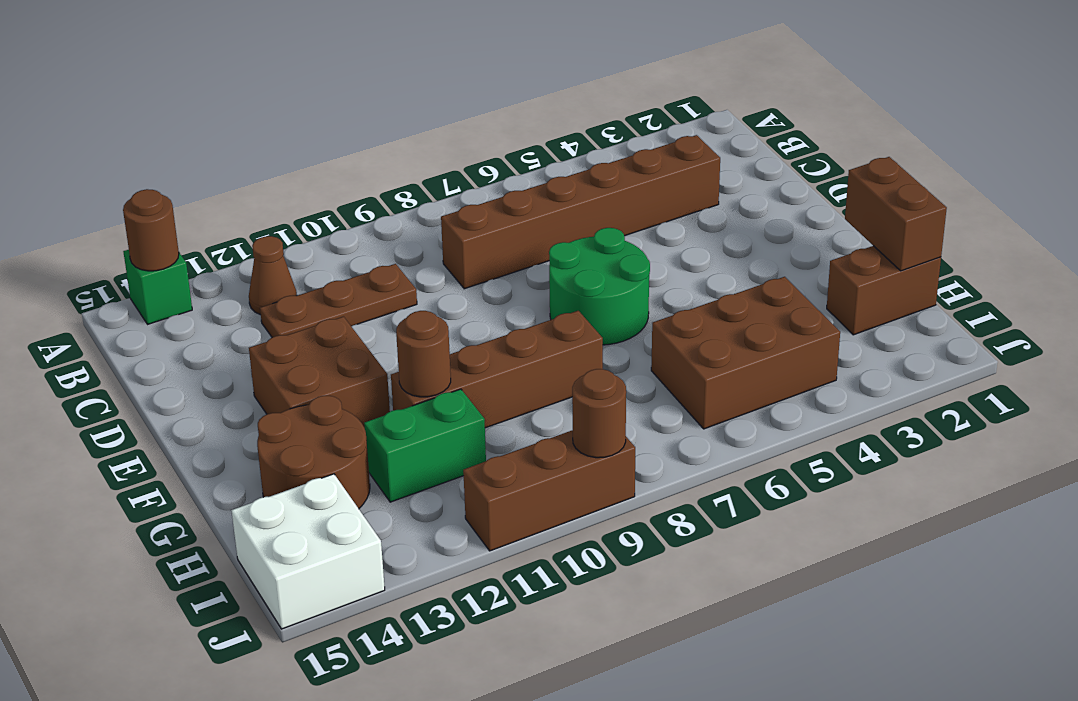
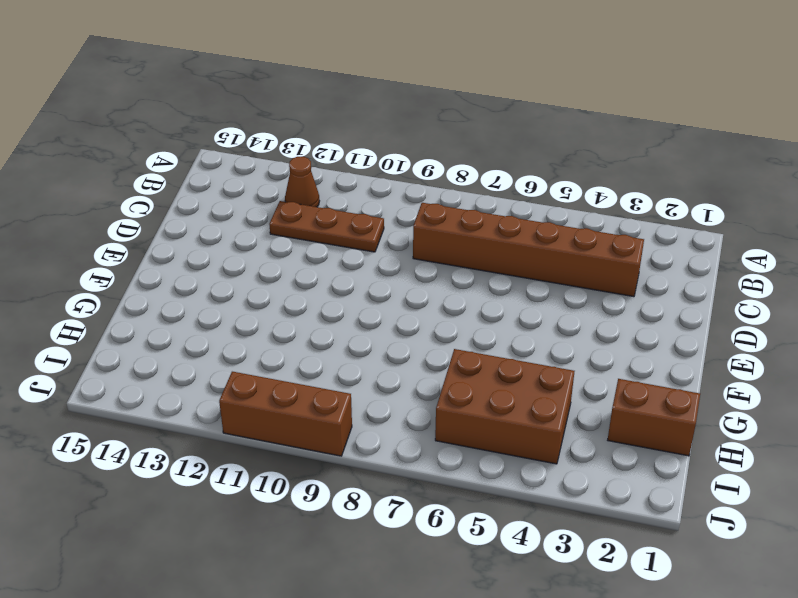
none -> green 1x1 brick [123,250,192,324]
none -> green 2x2 round brick [549,228,650,345]
none -> brown 2x2 brick [249,317,390,428]

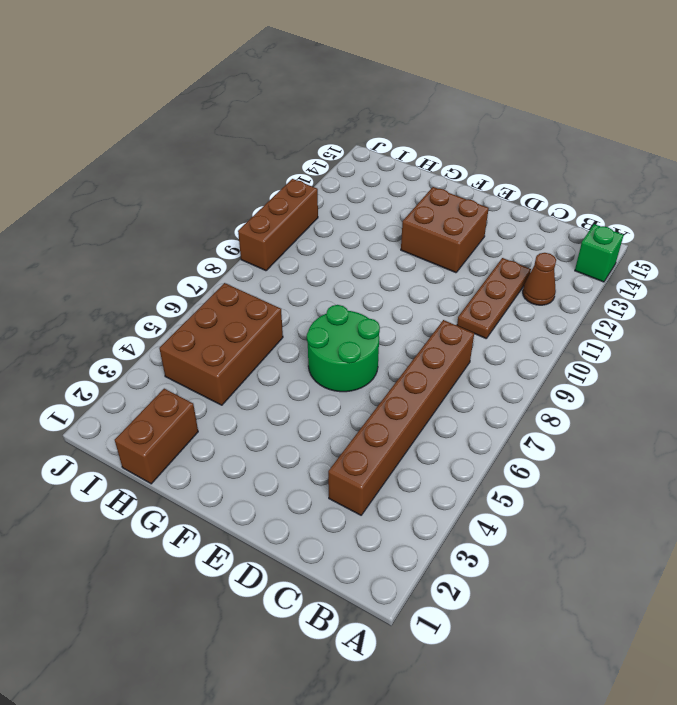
none -> brown 1x4 brick [391,311,603,428]
none -> brown 2x2 round brick [257,396,370,509]
none -> green 1x2 brick [364,389,486,502]

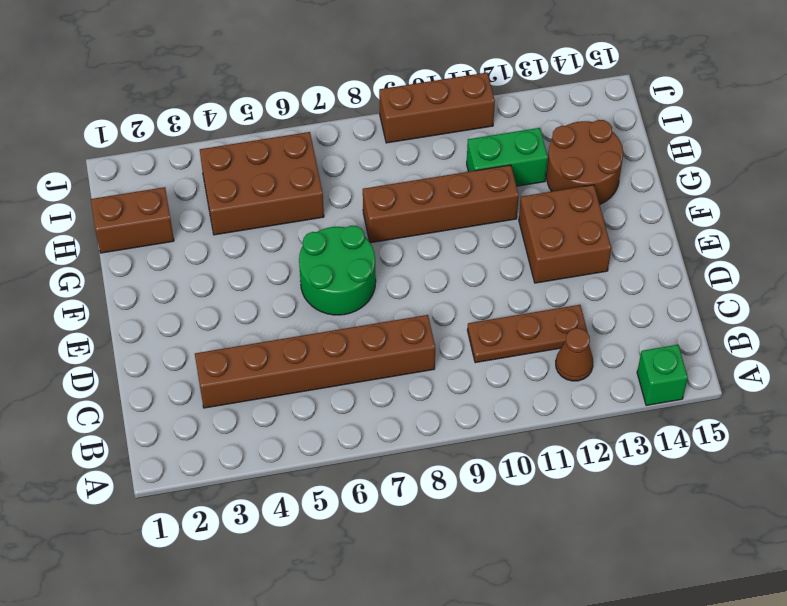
none -> white 2x2 brick [231,474,385,629]
none -> brown 1x1 round brick [123,189,179,271]
none -> brown 1x2 brick [845,157,947,271]

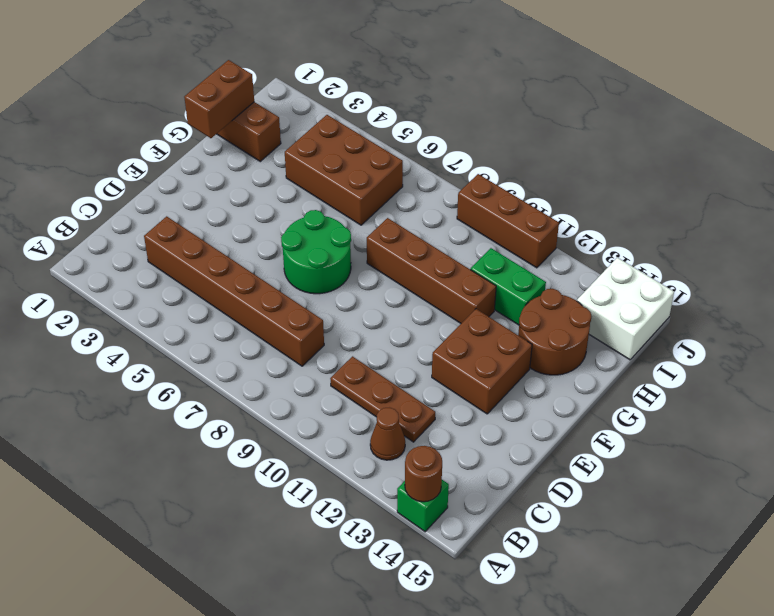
none -> brown 1x1 round brick [396,311,451,397]
none -> brown 1x1 round brick [572,369,626,458]

